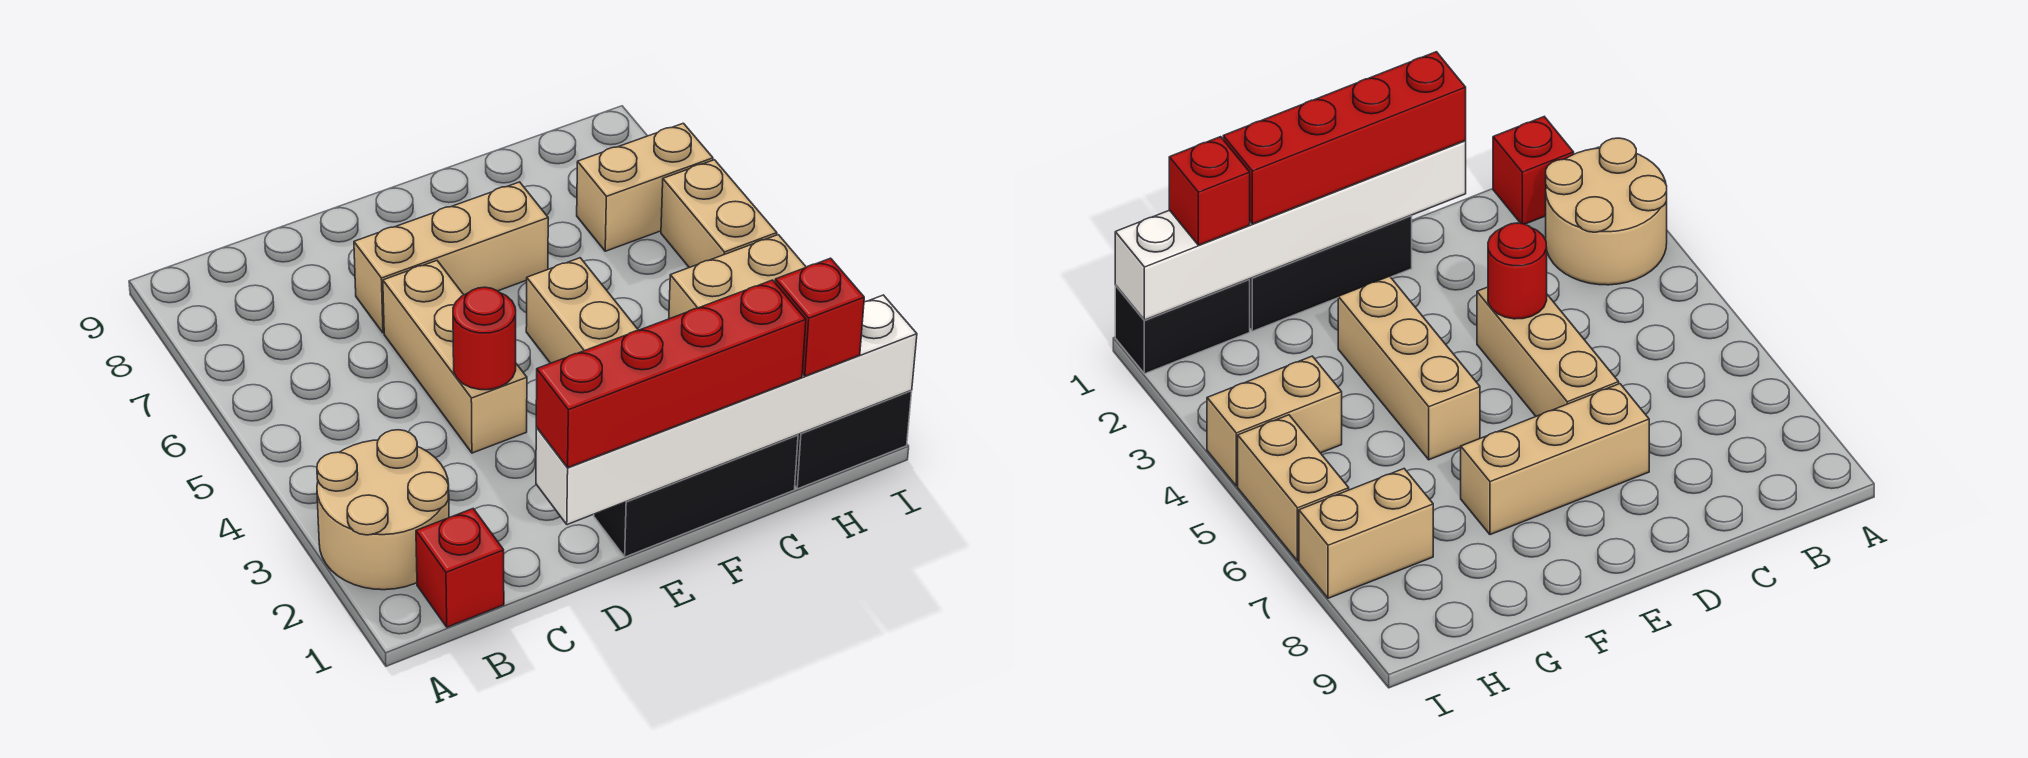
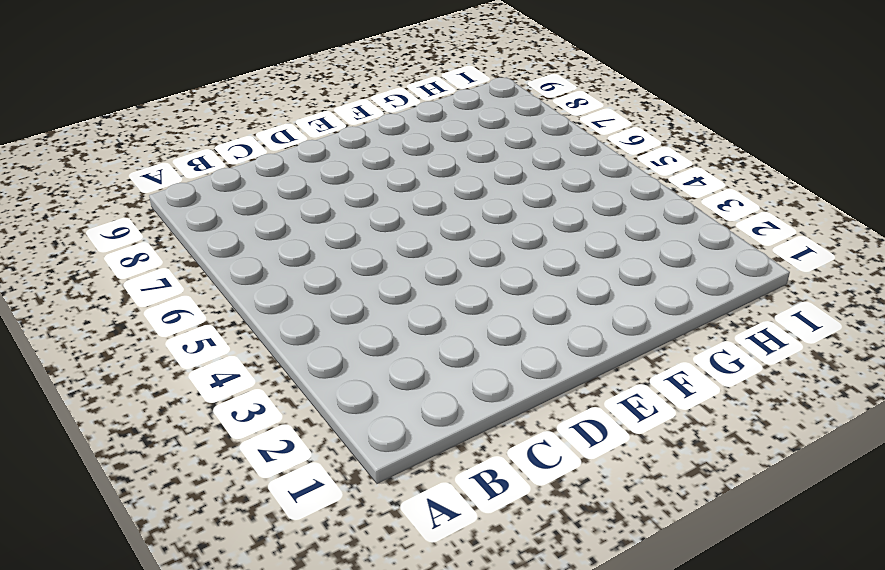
none -> tan 2x2 round brick [317,430,449,590]
none -> red 1x1 brick [416,509,504,627]
none -> tan 1x3 brick [383,261,527,453]

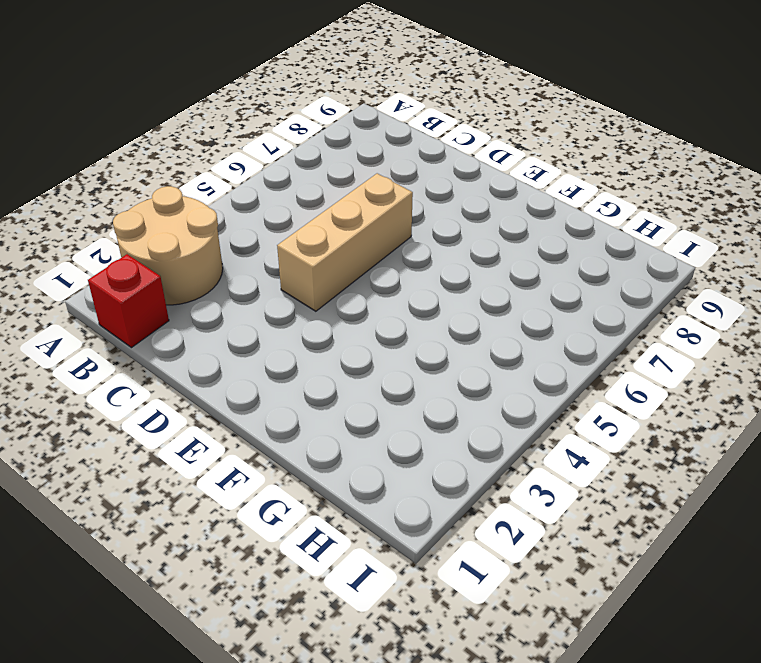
none -> tan 1x3 brick [354,182,548,333]
none -> black 1x3 brick [594,435,798,557]
none -> tan 1x3 brick [526,258,638,363]

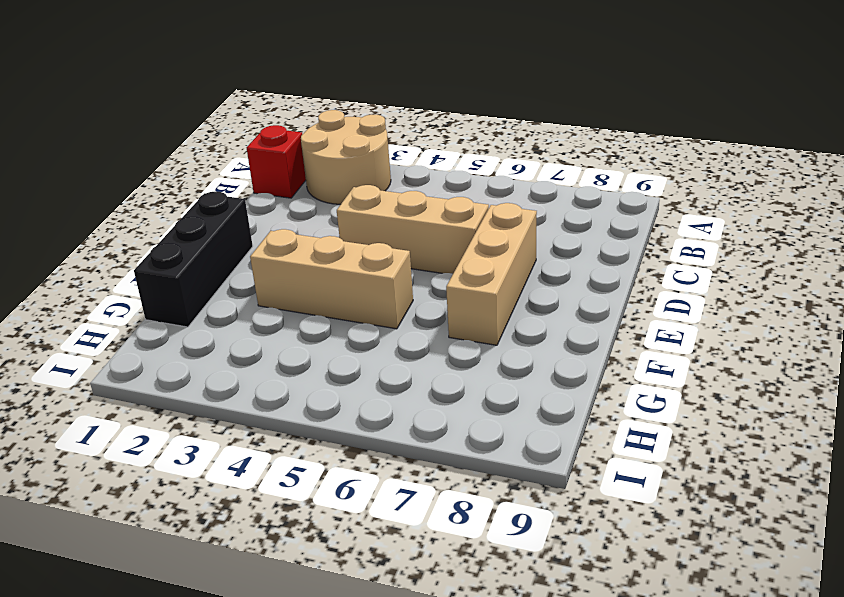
none -> black 1x2 brick [795,390,912,489]
none -> tan 1x2 brick [669,235,806,319]
none -> tan 1x2 brick [577,123,713,251]

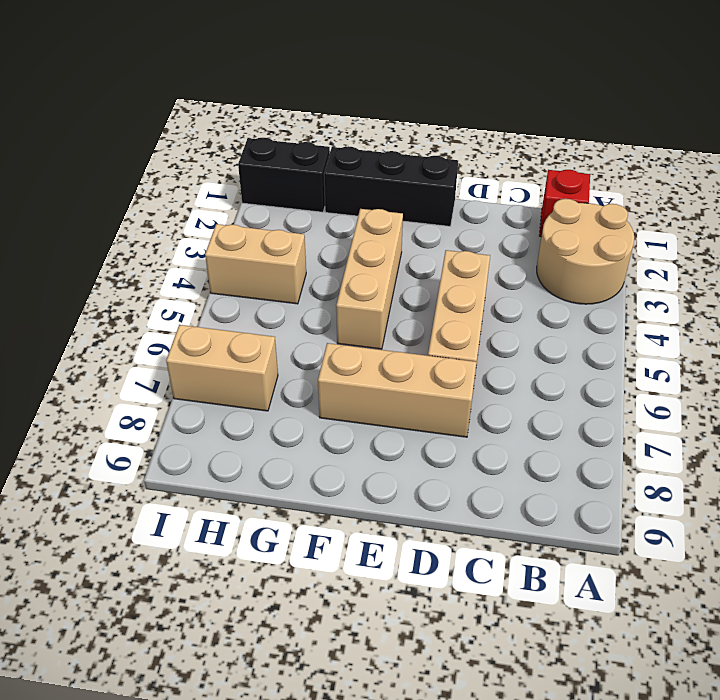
none -> tan 1x2 brick [661,160,777,268]
none -> white 1x6 brick [536,295,917,525]
none -> red 1x1 round brick [453,287,516,390]

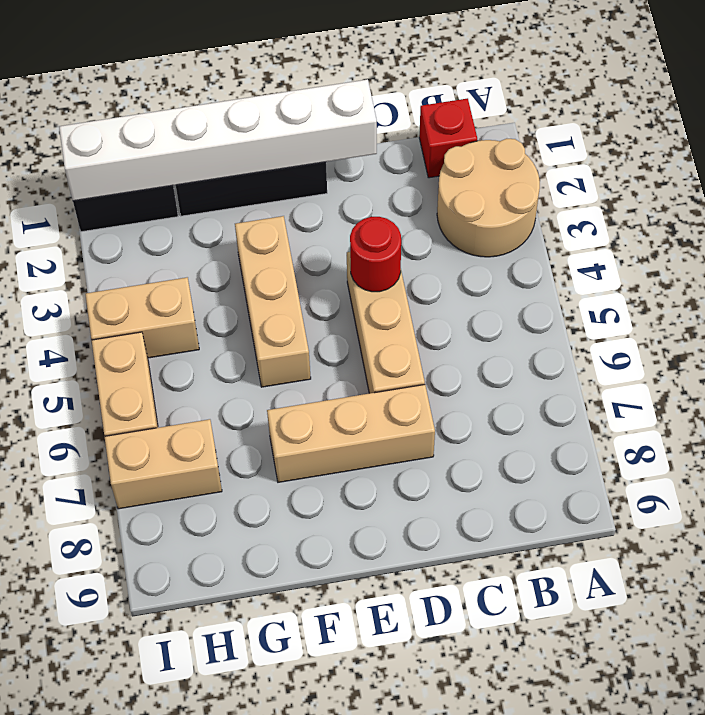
none -> red 1x4 brick [536,280,806,468]
none -> red 1x1 brick [775,258,864,376]

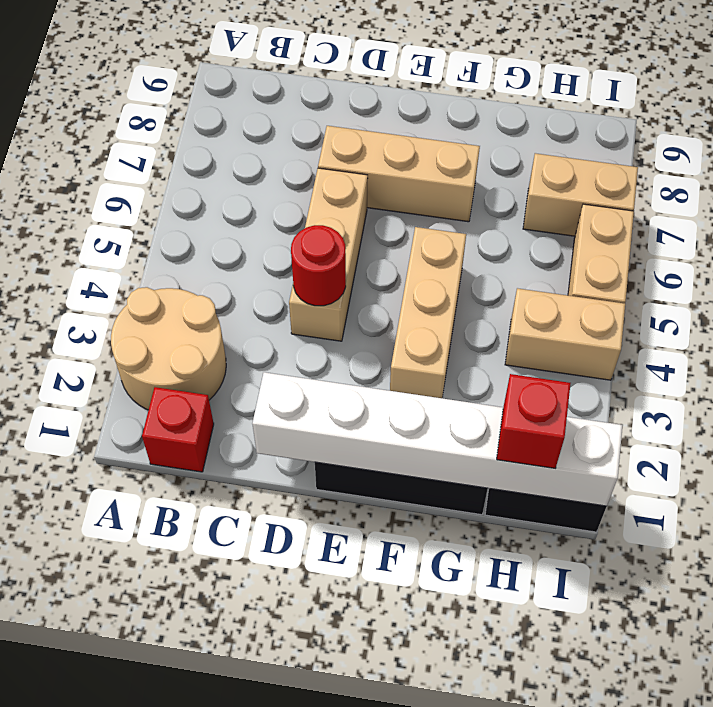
none -> red 1x4 brick [536,280,806,468]

